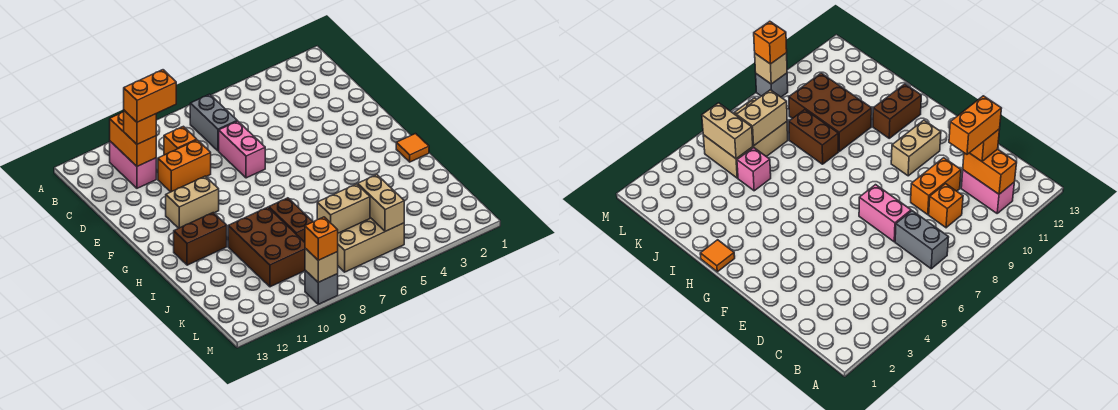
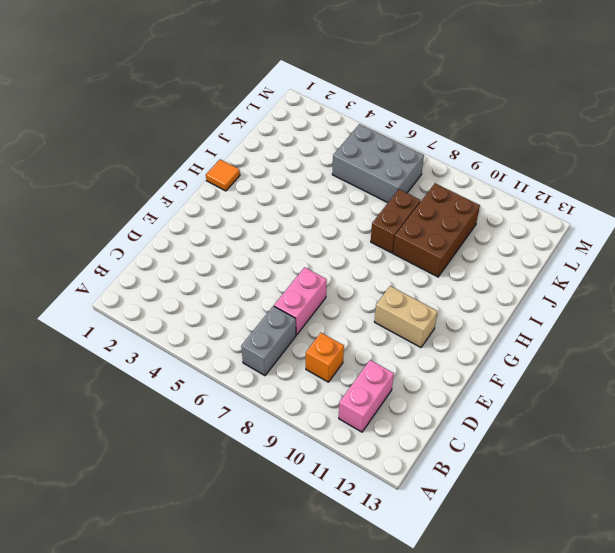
grey 2x3 brick [332,124,424,203] -> tan 2x3 brick [338,218,404,272]
none -> orange 1x2 brick [158,140,211,192]
none -> brown 1x2 brick [174,213,227,265]
none -> pink 1x1 brick [737,147,771,191]

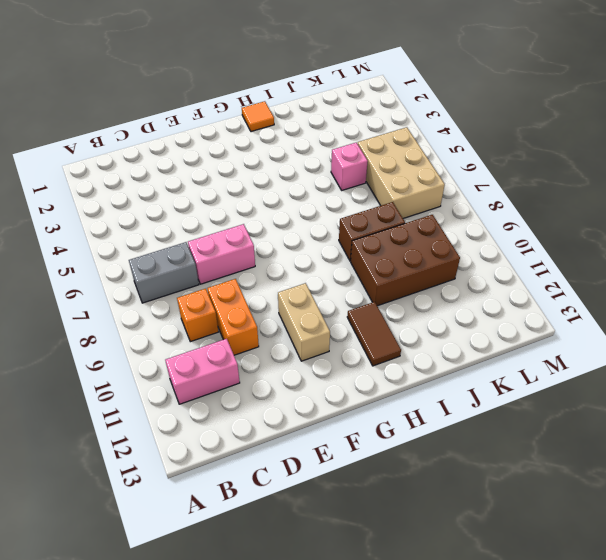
brown 1x2 tile [347,302,401,366] -> brown 1x2 brick [174,213,227,265]
none -> grey 1x1 brick [305,270,338,304]
none -> orange 1x2 brick [110,112,156,166]
none -> tan 1x2 brick [358,175,404,231]

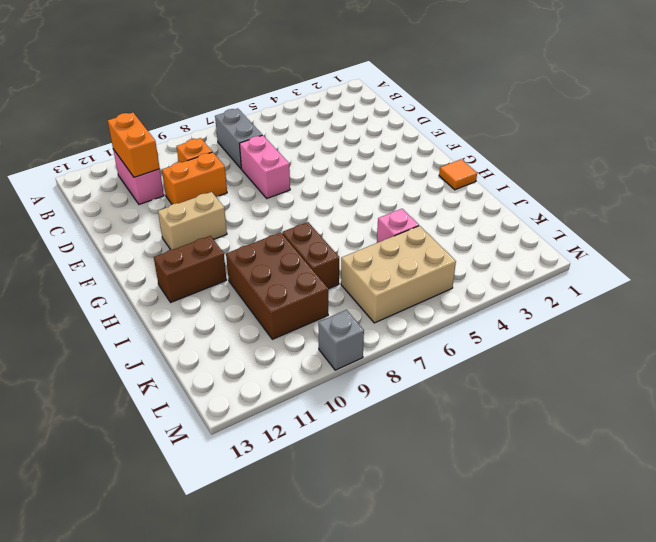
none -> tan 1x2 brick [358,175,404,231]
none -> tan 1x2 brick [317,184,370,233]
none -> tan 1x1 brick [305,248,338,282]

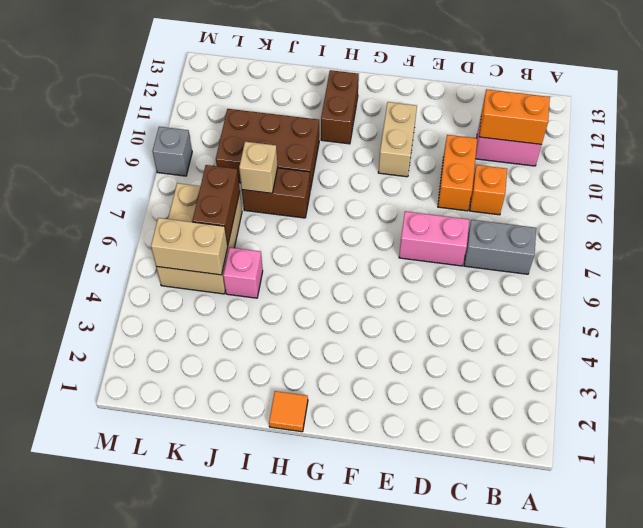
tan 1x1 brick [239,142,278,193] -> tan 1x1 brick moved to [305,248,338,282]
brown 1x2 brick [193,165,240,246] -> tan 1x2 brick [317,184,370,233]
none -> orange 1x1 brick [124,110,156,144]
none -> orange 1x1 brick [305,217,338,260]
none -> orange 1x2 brick [124,70,176,122]

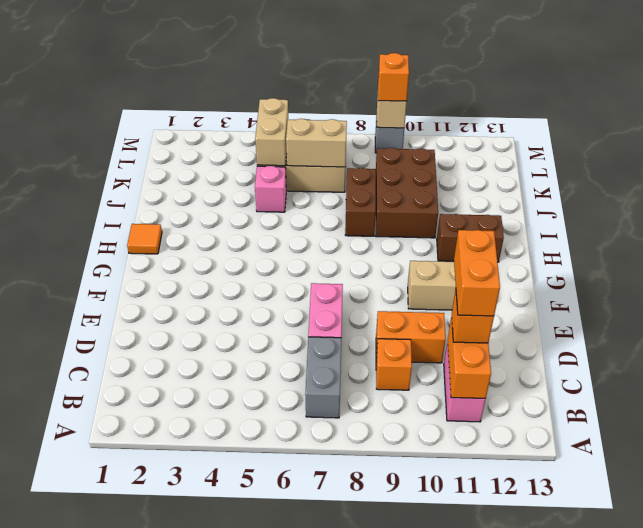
orange 1x2 brick [454,230,500,316] -> orange 1x2 brick turned to [124,70,176,122]

